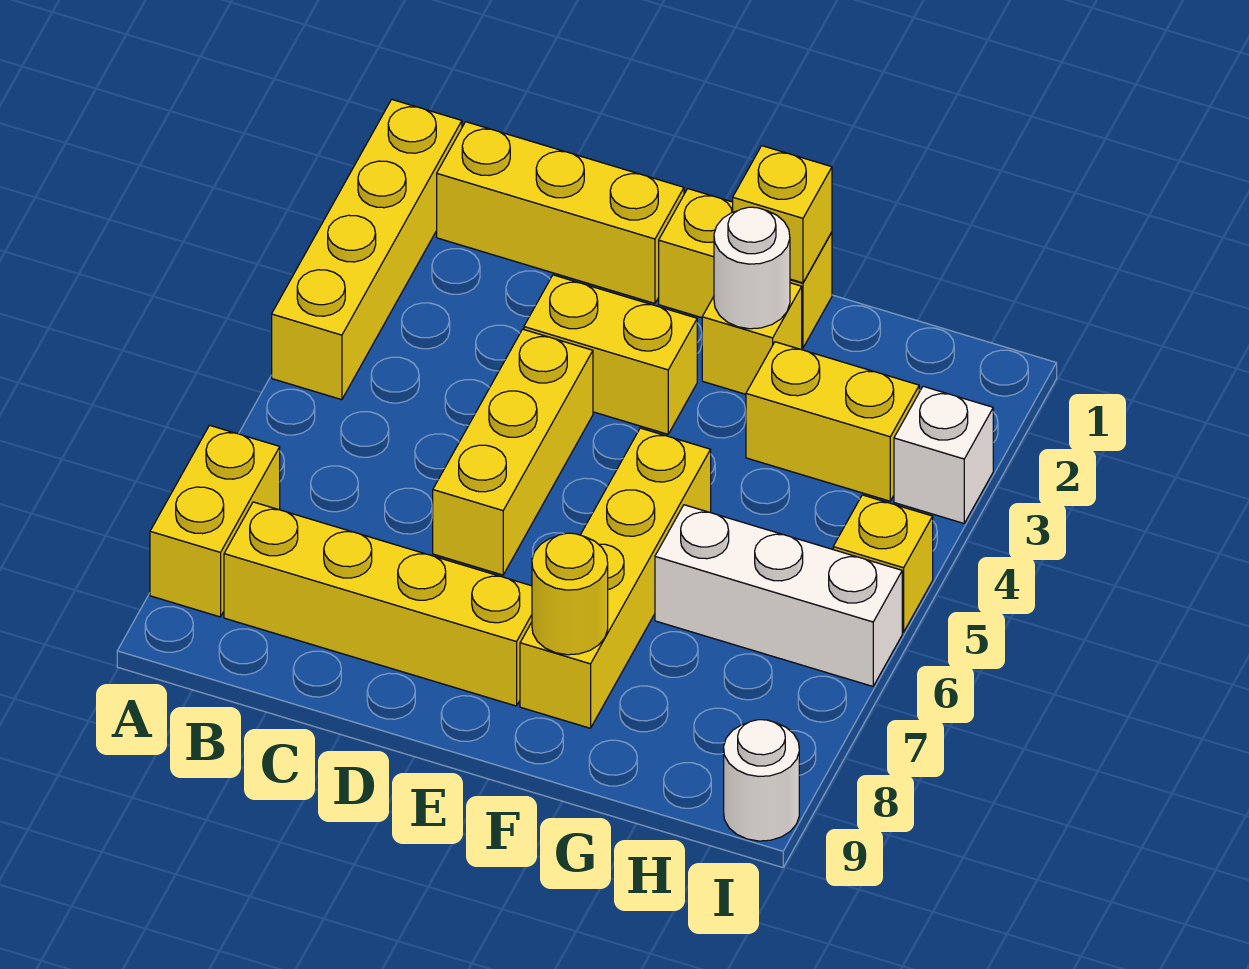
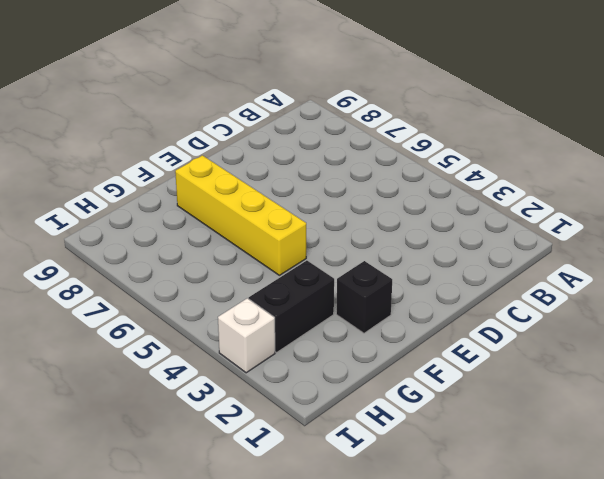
black 1x1 brick [336,261,392,333] -> yellow 1x1 brick [702,283,802,394]
black 1x2 brick [249,261,334,352] -> yellow 1x2 brick [746,342,919,501]
none -> yellow 1x4 brick [272,100,462,400]
none -> yellow 1x2 brick [150,425,280,617]
none -> yellow 1x3 brick [437,122,684,303]

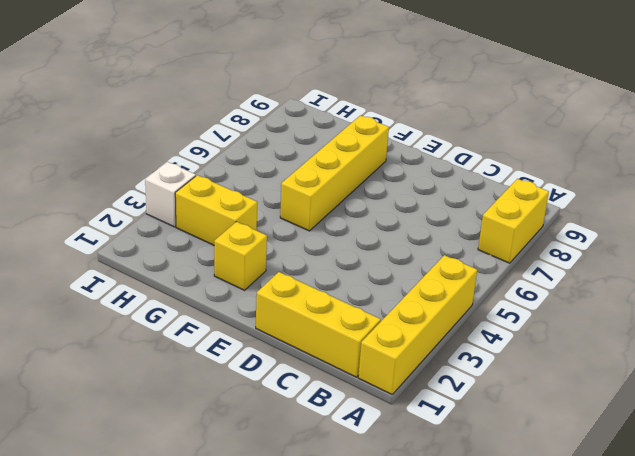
none -> yellow 1x4 brick [224,502,532,706]
none -> yellow 1x2 brick [524,275,697,434]
none -> yellow 1x3 brick [433,329,593,575]

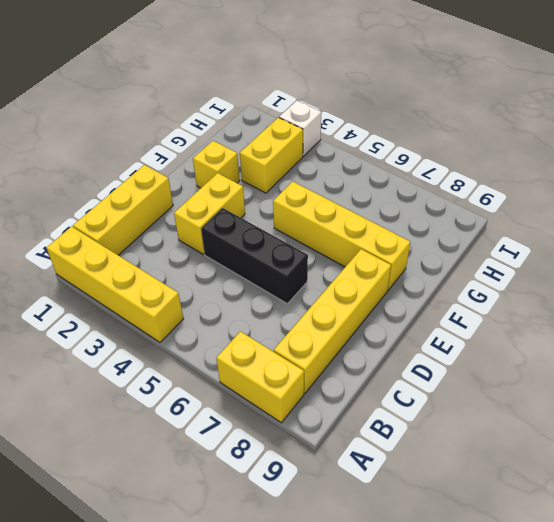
black 1x3 brick [201,208,308,304] -> yellow 1x3 brick [433,329,593,575]
none -> yellow 1x2 brick [659,189,832,348]
none -> white 1x3 brick [655,505,902,686]
none -> yellow 1x1 brick [833,495,933,632]

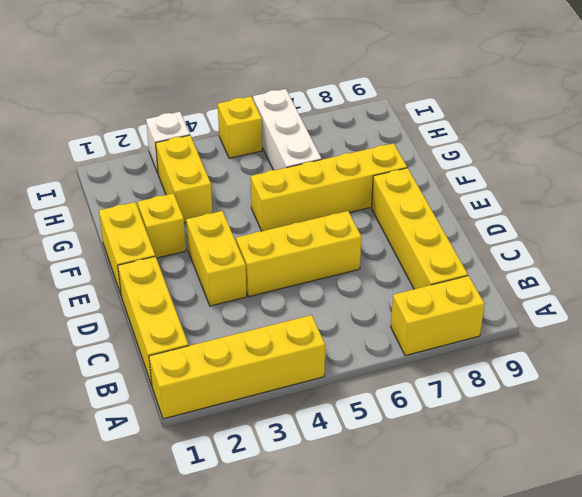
none -> white 1x1 round brick [724,720,799,841]
none -> yellow 1x1 brick [733,146,832,283]
none -> white 1x1 round brick [714,207,790,329]

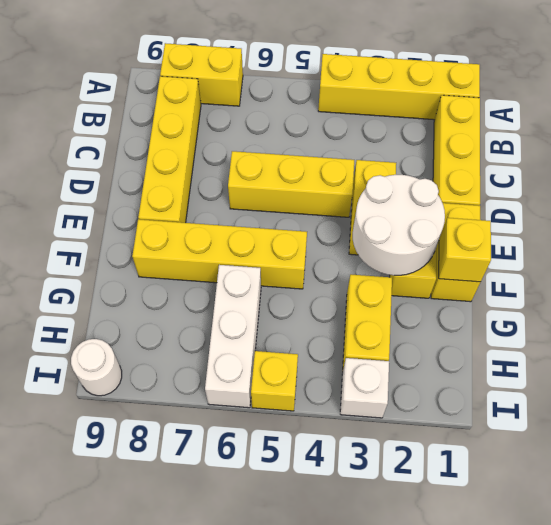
white 2x2 round brick [353,175,445,276] -> white 1x1 round brick [714,207,790,329]
none -> yellow 1x1 round brick [532,533,608,655]

